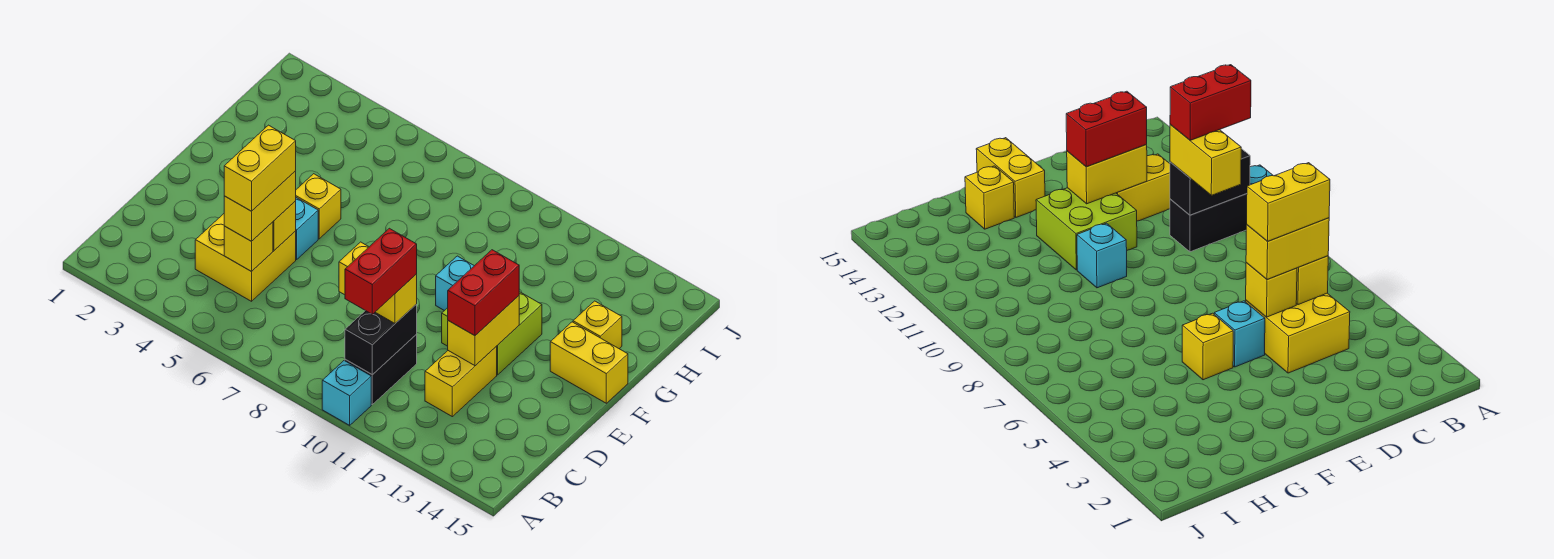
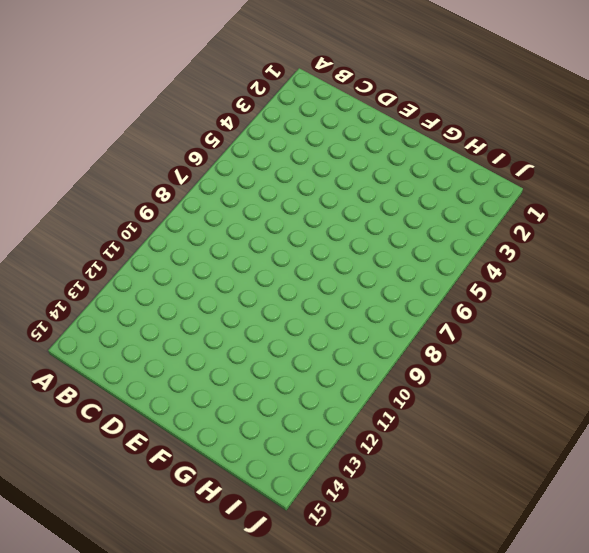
none -> cyan 1x1 brick [322,361,371,425]
none -> black 1x2 brick [345,335,417,404]
none -> yellow 2x2 brick [195,214,296,301]

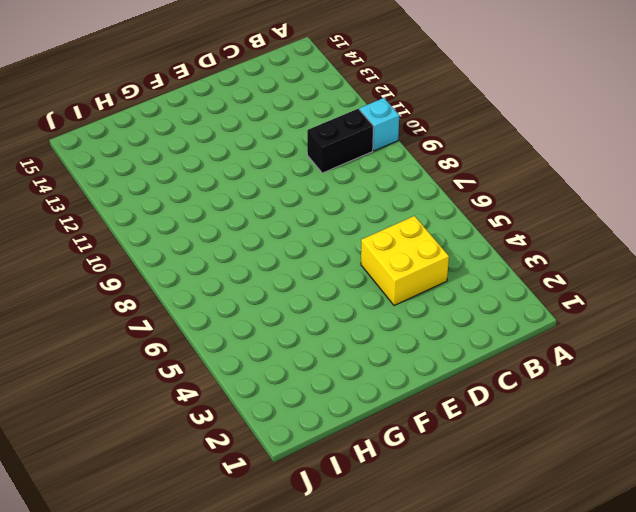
none -> yellow 1x2 brick [425,347,497,417]
none -> cyan 1x1 brick [296,198,318,259]
none -> lime 2x2 brick [442,292,542,375]

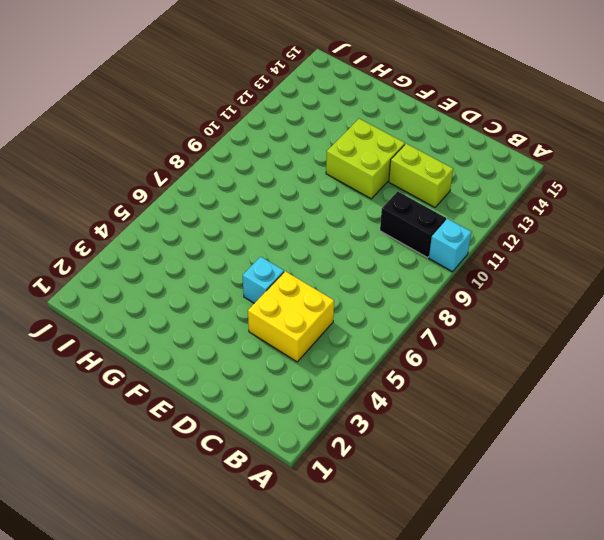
lime 1x2 brick [389,144,453,207] -> yellow 1x2 brick [425,347,497,417]
none -> yellow 1x1 brick [296,174,341,239]
none -> cyan 1x1 brick [436,256,474,311]
none -> yellow 1x2 brick [550,322,628,403]

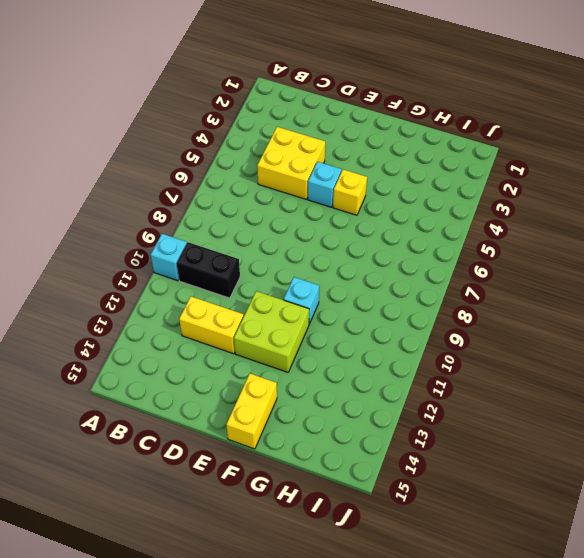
none -> yellow 1x1 brick [573,301,622,349]
none -> black 1x2 brick [345,304,417,375]
none -> yellow 1x1 brick [224,222,273,271]

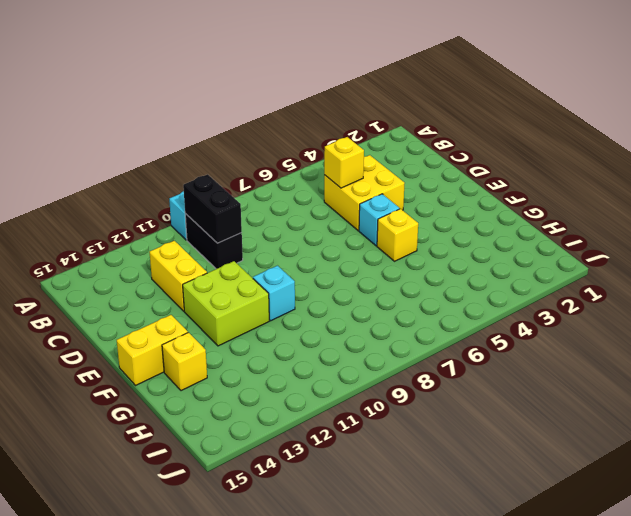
none -> yellow 1x1 brick [273,201,296,250]
none -> yellow 1x2 brick [448,296,519,366]
none -> yellow 1x2 brick [224,171,296,241]

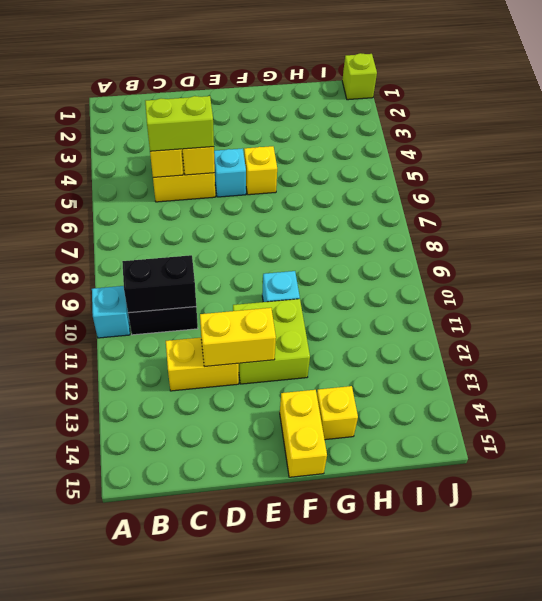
lime 1x2 brick [145,96,214,151] -> yellow 1x2 brick [224,171,296,241]
lime 1x1 brick [342,53,377,100] -> none
none -> yellow 1x2 brick [339,242,417,323]
none -> red 1x2 brick [448,250,519,336]
none -> red 1x2 brick [345,228,417,314]

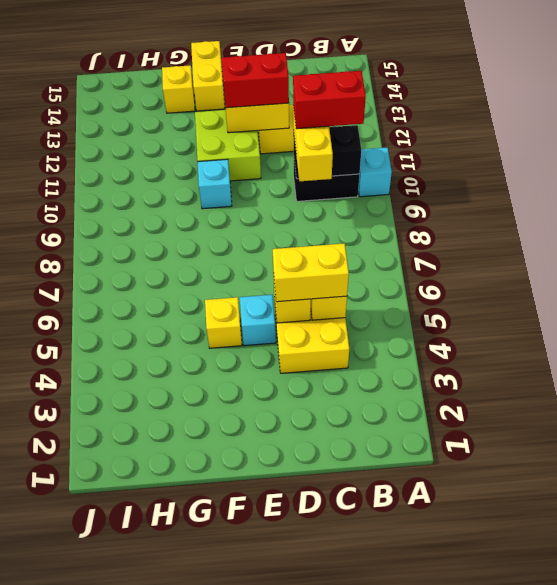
none -> yellow 1x2 brick [224,125,296,211]

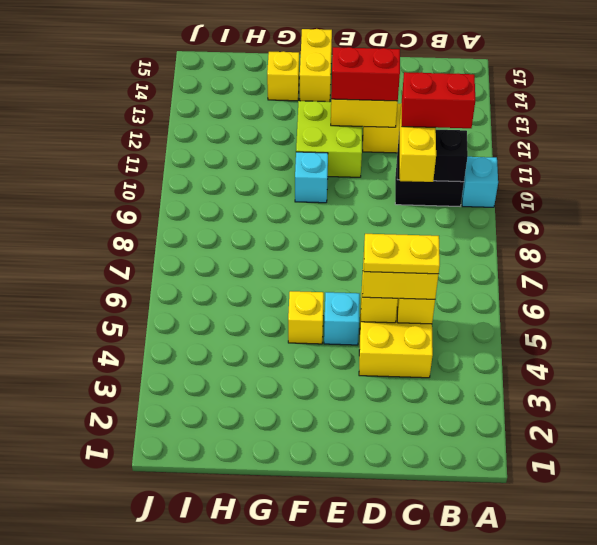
yellow 1x2 plate [364,234,440,274] -> yellow 1x2 brick [224,125,296,211]

